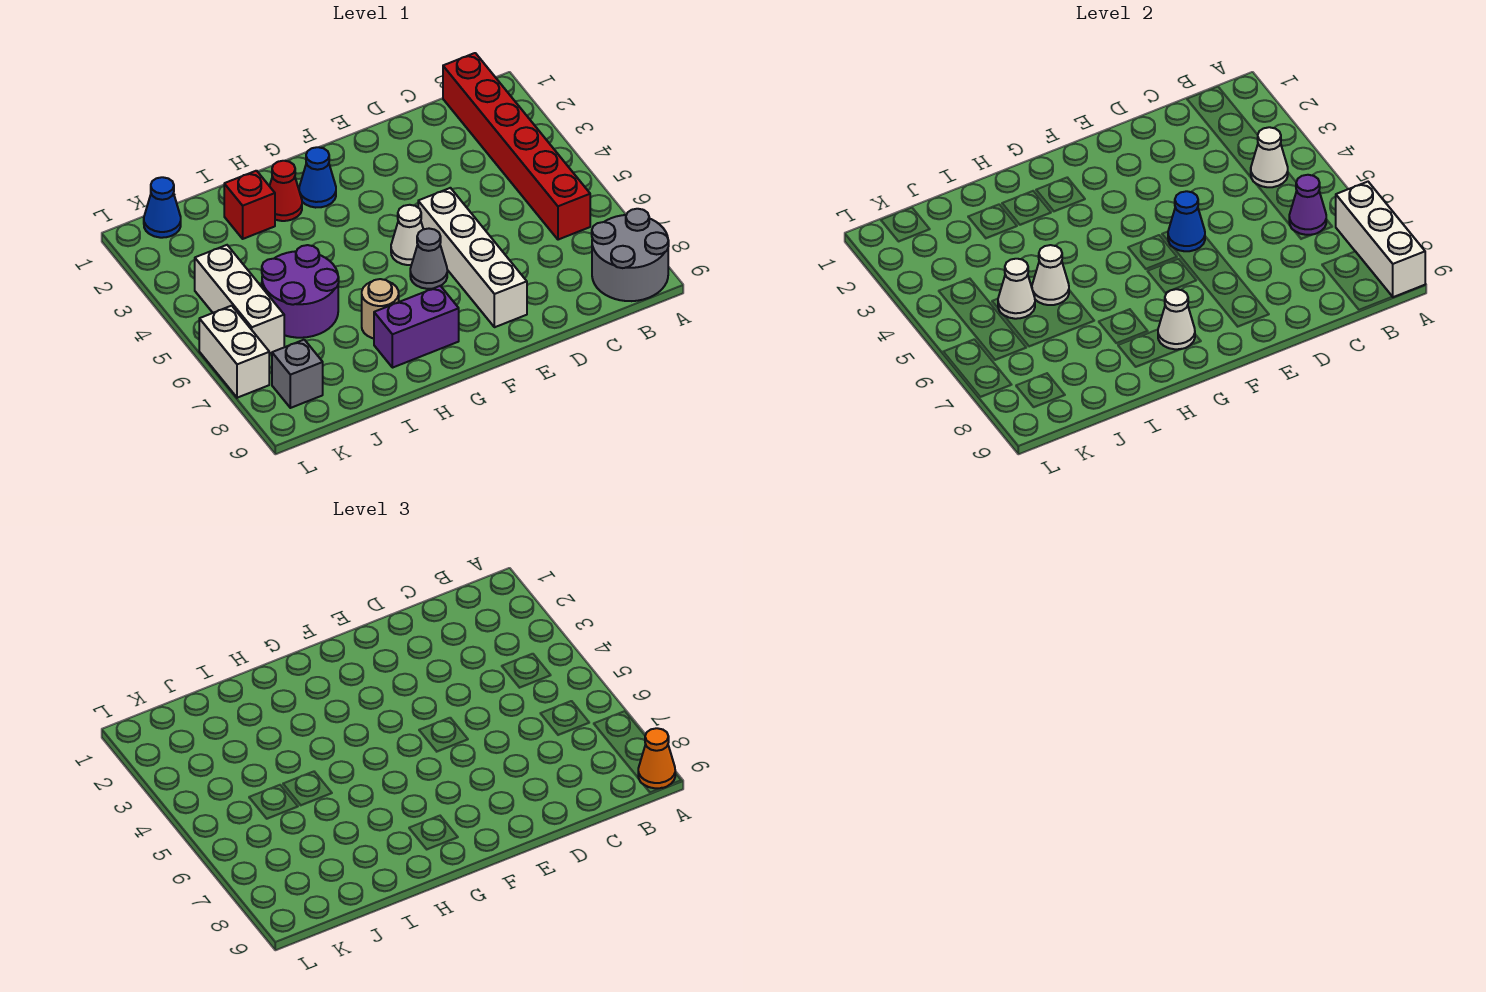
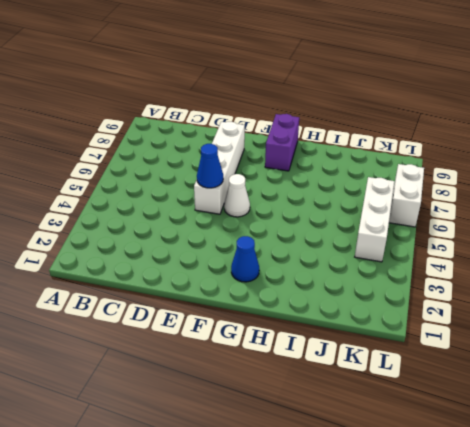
purple 1x2 brick [265,114,299,171] -> purple 1x2 brick turned to [374,286,459,368]
none -> grey 2x2 round brick [592,209,669,301]
none -> red 1x6 brick [443,53,590,240]
none -> grey 1x1 cone [410,229,447,289]

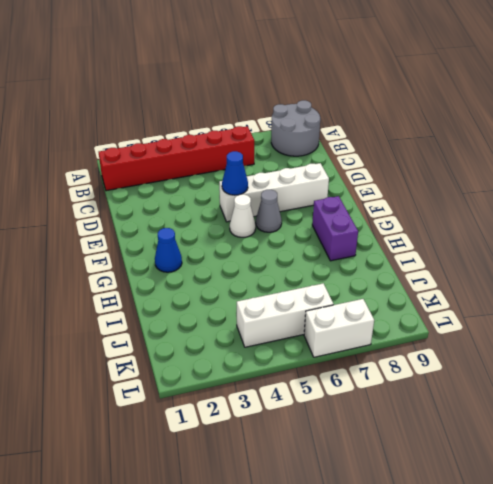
none -> red 1x1 cone [270,161,302,221]
none -> tan 1x1 round brick [362,279,399,338]
none -> red 1x1 brick [224,171,275,239]

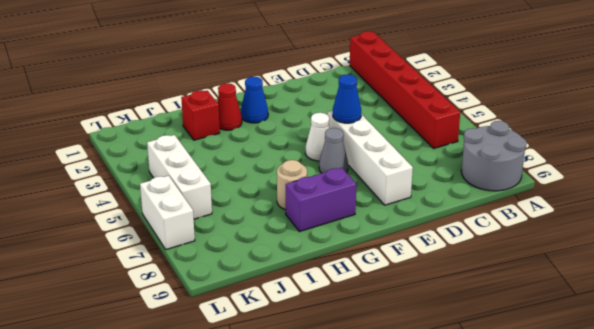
none -> purple 2x2 round brick [262,245,339,338]
none -> blue 1x1 cone [144,177,181,238]
none -> grey 1x1 brick [272,340,323,408]

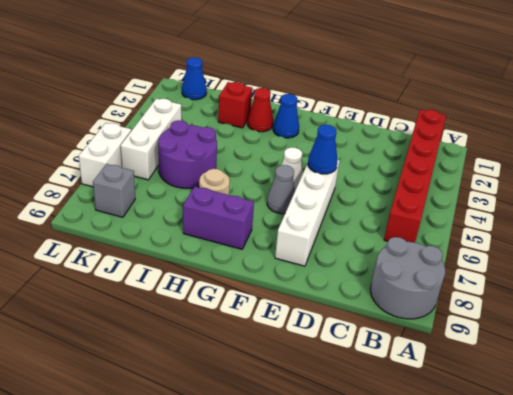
none -> white 1x3 brick [1336,182,1425,297]
none -> white 1x1 cone [1251,127,1288,187]
none -> purple 1x1 cone [1289,175,1326,235]

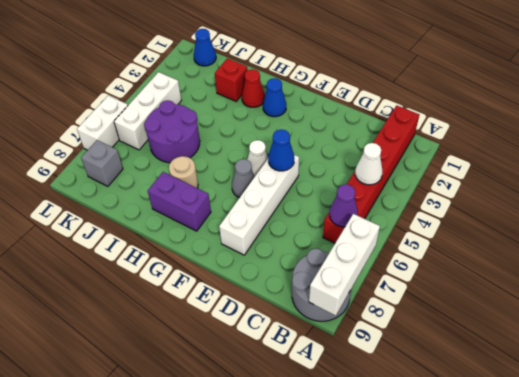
none -> white 1x1 cone [1158,289,1195,349]
none -> white 1x1 cone [1032,245,1069,305]
none -> white 1x1 cone [998,259,1035,319]

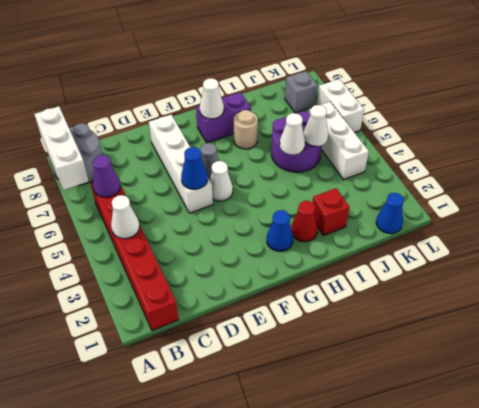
none -> orange 1x1 cone [638,728,675,788]

